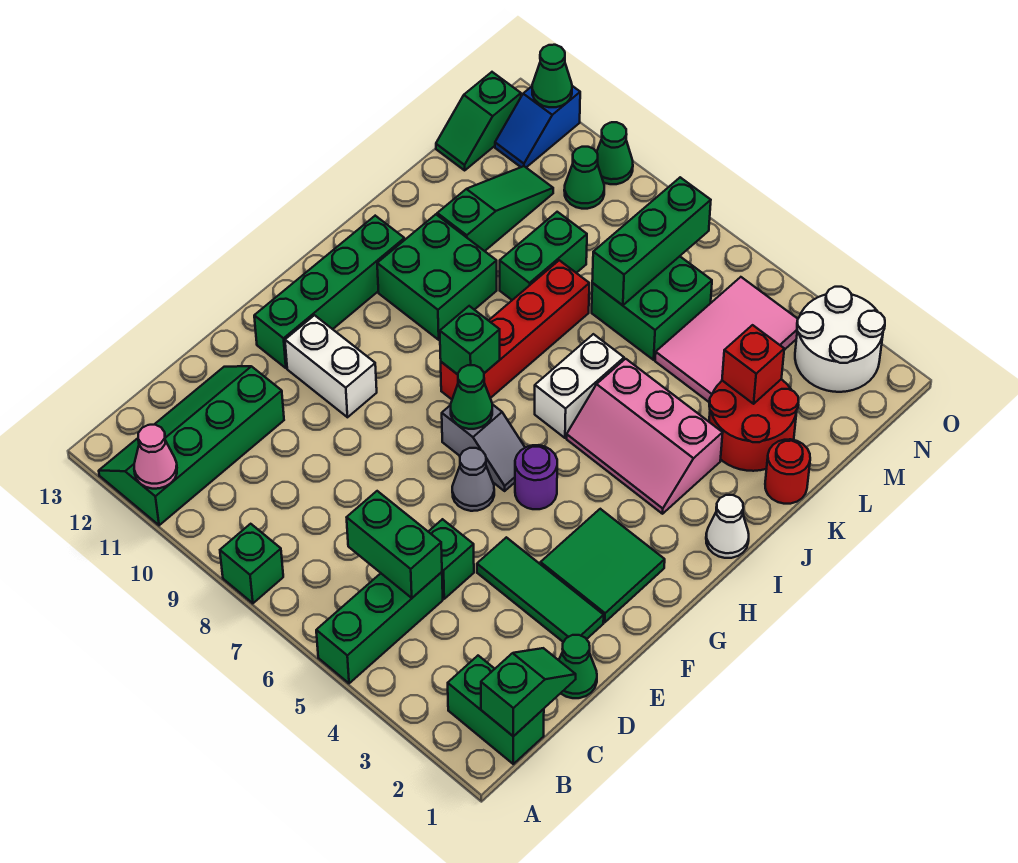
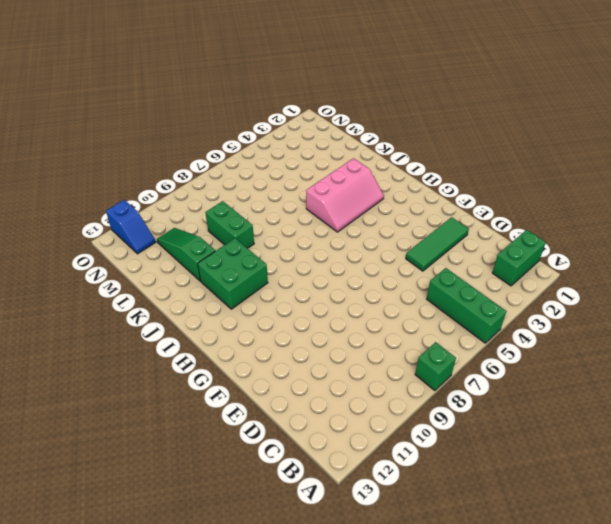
none -> green 2x4 slope [99,366,284,525]
none -> green 1x1 cone [559,635,597,698]
none -> green 1x1 brick [428,519,474,599]
none -> green 2x2 tile [541,509,665,622]

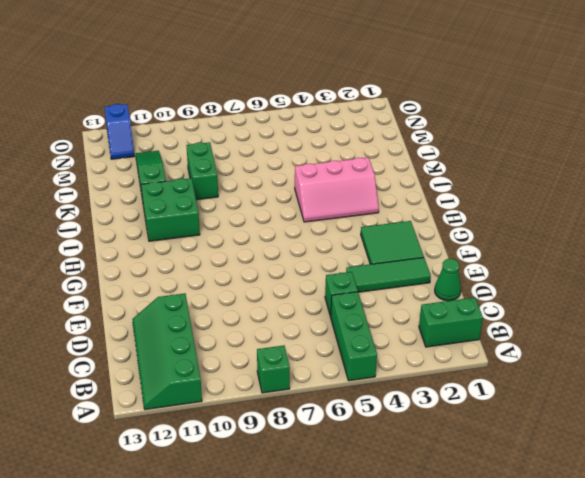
none -> grey 1x1 cone [452,448,494,511]
none -> white 1x2 brick [285,315,377,417]
none -> green 1x4 brick [254,216,405,368]
none -> purple 1x1 round brick [515,445,557,509]

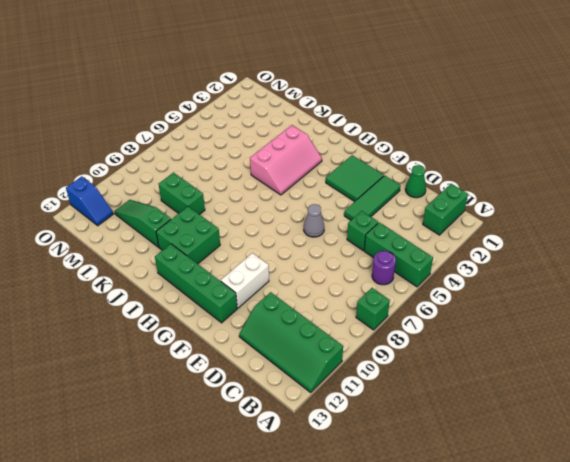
purple 1x1 round brick [372,251,396,285] -> purple 1x1 round brick moved to [515,445,557,509]
none -> grey 1x2 slope [442,404,525,491]
none -> red 1x4 brick [441,260,589,399]
none -> white 1x1 cone [706,495,749,558]
none -> white 1x2 brick [535,334,624,438]

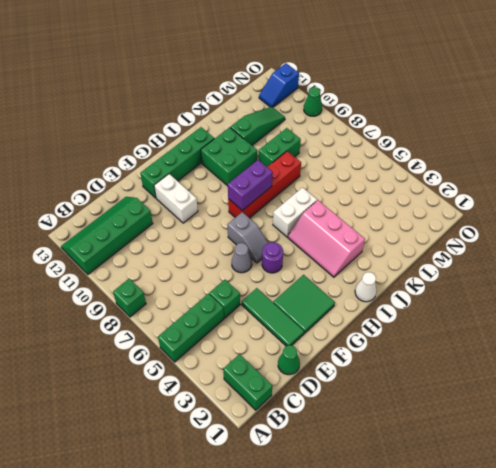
purple 1x2 brick [228,160,273,210] -> green 1x1 brick [440,306,500,374]
none -> red 1x1 round brick [765,439,810,504]
none -> red 2x2 round brick [709,379,799,471]
none -> pink 2x3 tile [655,277,798,402]
none -> green 2x2 brick [592,256,712,360]

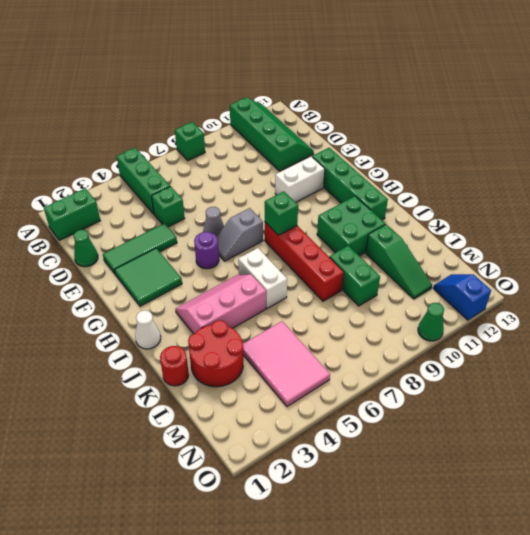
none -> green 2x2 brick [592,256,712,360]
none -> green 1x2 slope [436,72,521,170]
none -> white 2x2 round brick [795,287,885,392]
none -> green 1x1 cone [564,147,604,209]

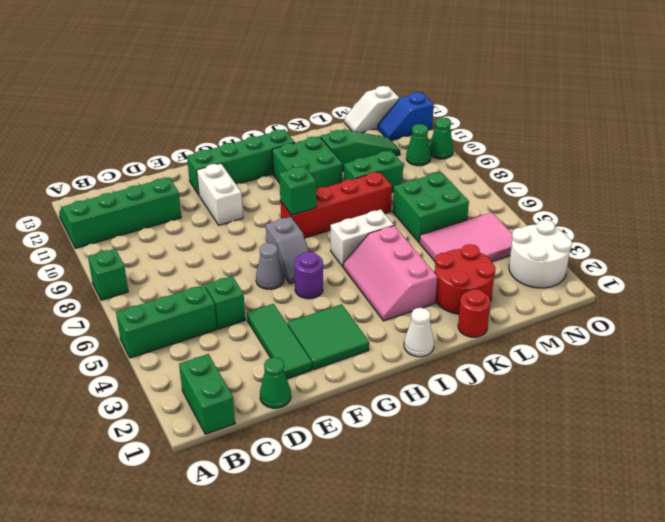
white 1x2 slope [344,86,399,133] -> green 1x2 slope [436,72,521,170]
none -> pink 1x1 cone [134,425,177,489]
none -> green 1x2 slope [481,648,576,736]
none -> green 1x2 brick [347,491,442,598]
none -> green 1x1 cone [451,365,492,429]

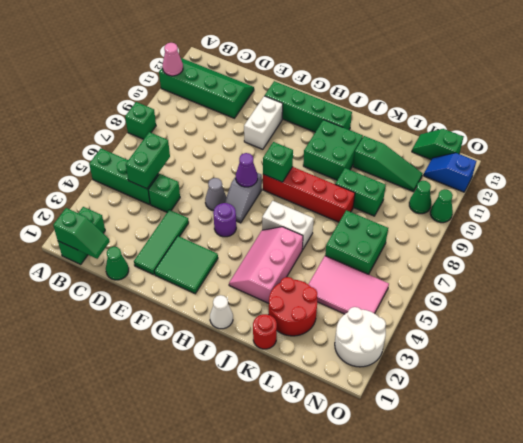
purple 1x1 cone [236,153,258,187] -> green 1x1 cone [451,365,492,429]
none -> red 1x1 brick [722,325,784,404]
none -> green 1x3 brick [592,177,711,305]
none -> green 1x1 cone [532,45,572,107]

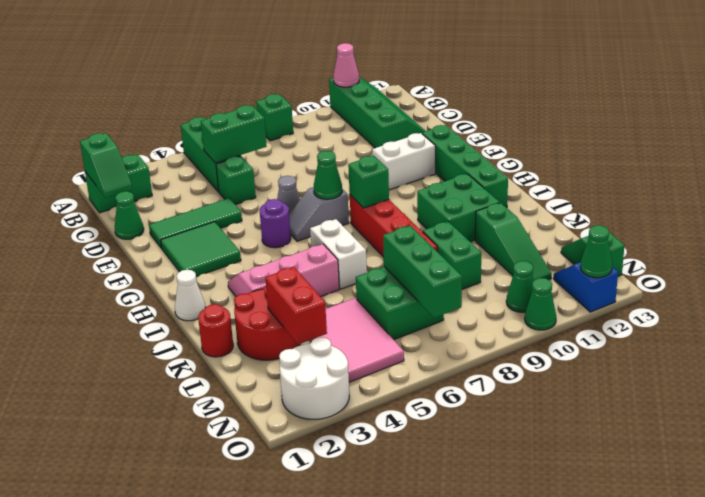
red 1x2 brick [265,267,327,344] -> red 1x1 brick [722,325,784,404]

